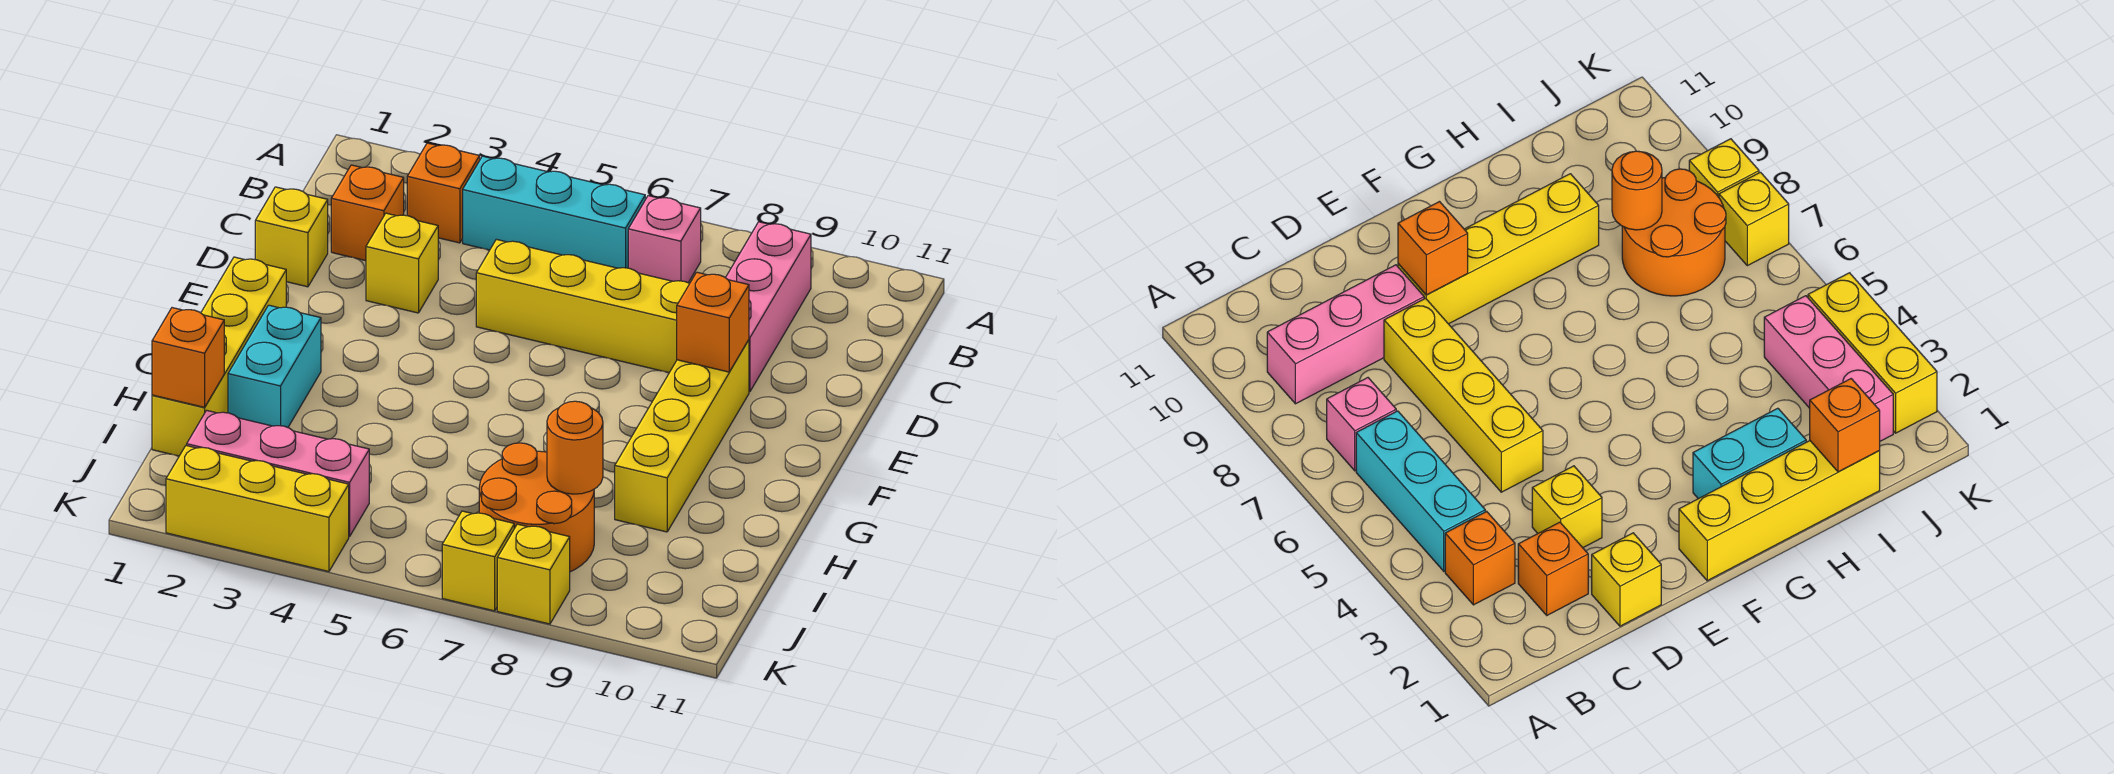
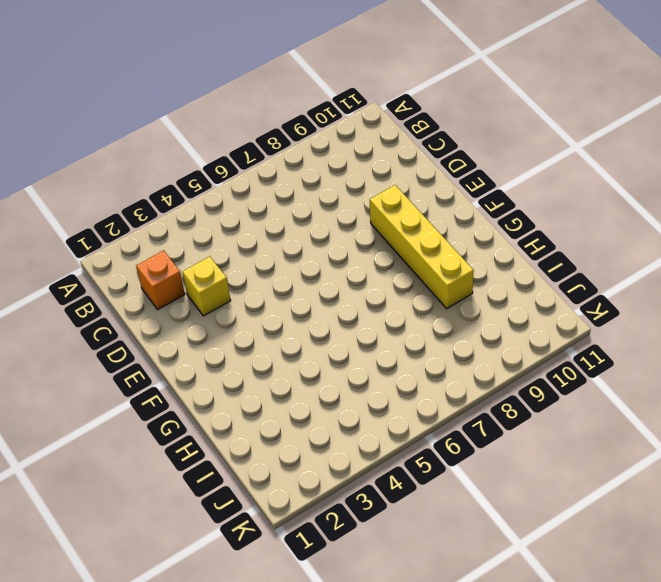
none -> orange 1x1 brick [407,143,480,243]
none -> cyan 1x3 brick [463,156,645,268]
none -> pink 1x1 brick [628,196,701,283]

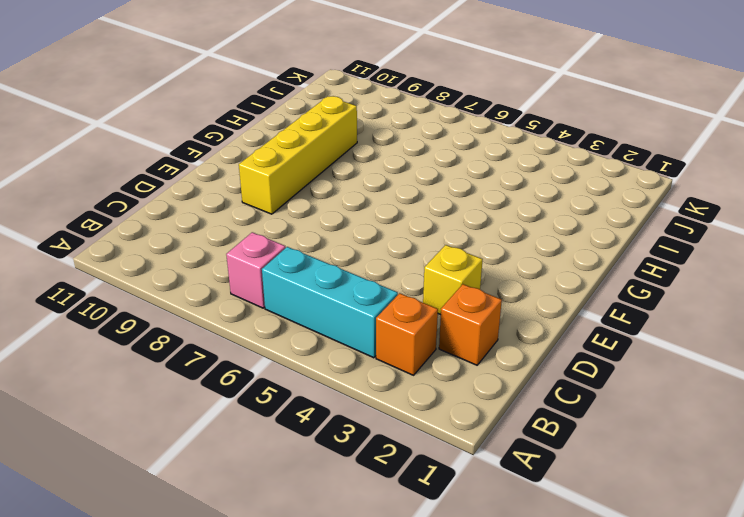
none -> pink 1x3 brick [726,222,811,392]
none -> yellow 1x1 brick [255,187,328,287]
none -> yellow 1x4 brick [476,239,690,373]

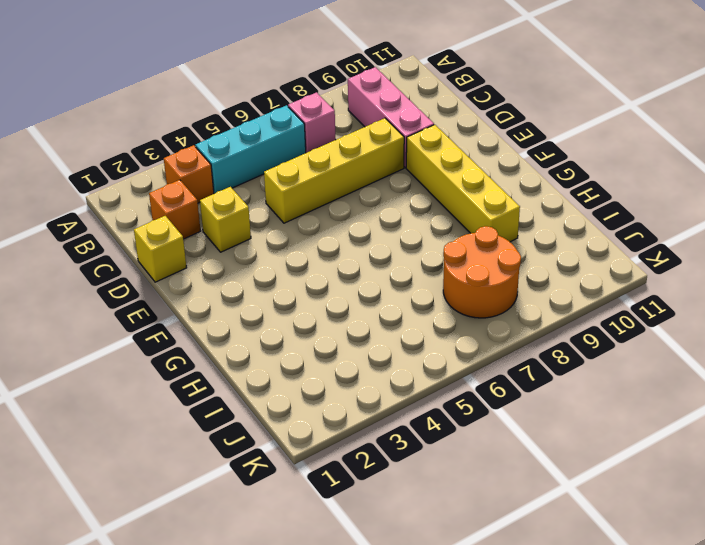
none -> yellow 1x4 brick [152,257,286,456]
none -> cyan 1x2 brick [228,305,321,427]
none -> pink 1x3 brick [187,410,369,536]

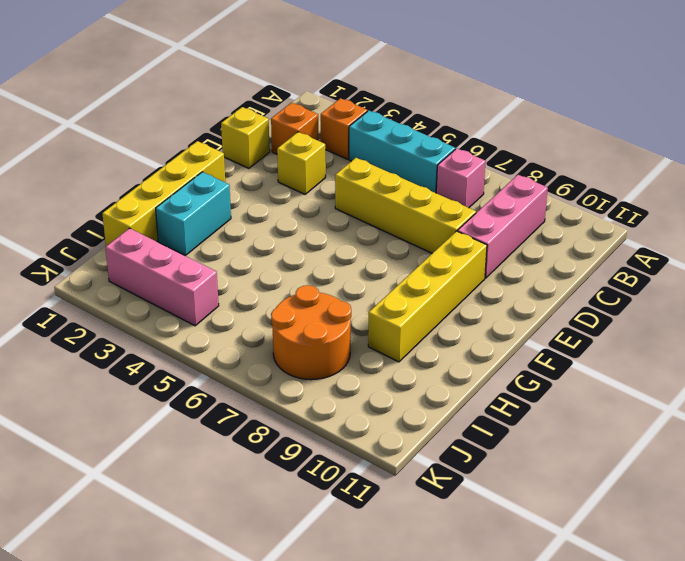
none -> yellow 1x3 brick [166,446,349,572]
none -> yellow 1x1 brick [442,511,514,611]
none -> yellow 1x1 brick [497,524,570,624]

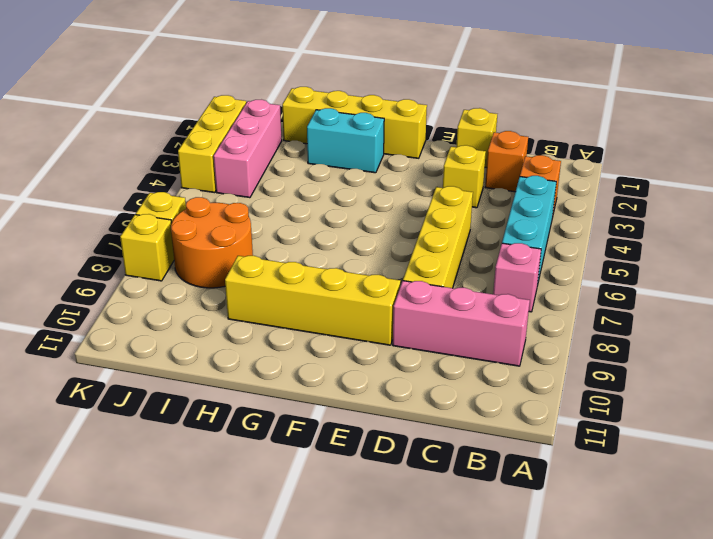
none -> orange 1x1 brick [677,272,749,372]
none -> orange 1x1 brick [152,308,224,407]
none -> orange 1x1 round brick [547,401,603,494]

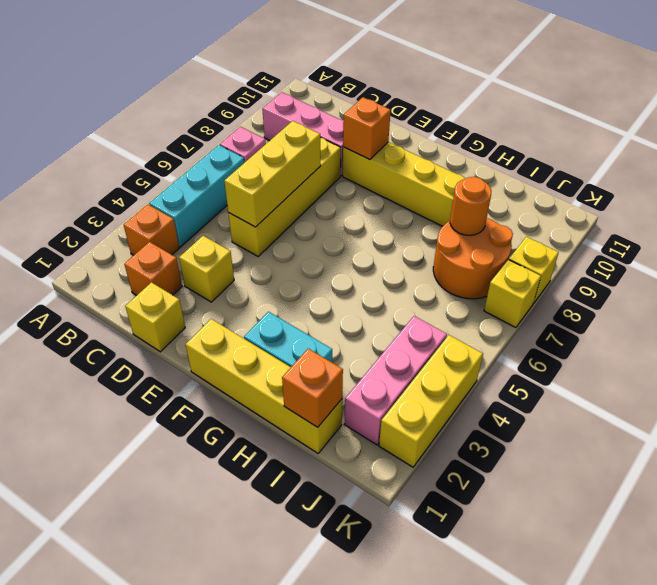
yellow 1x3 brick [224,121,321,227] -> none

